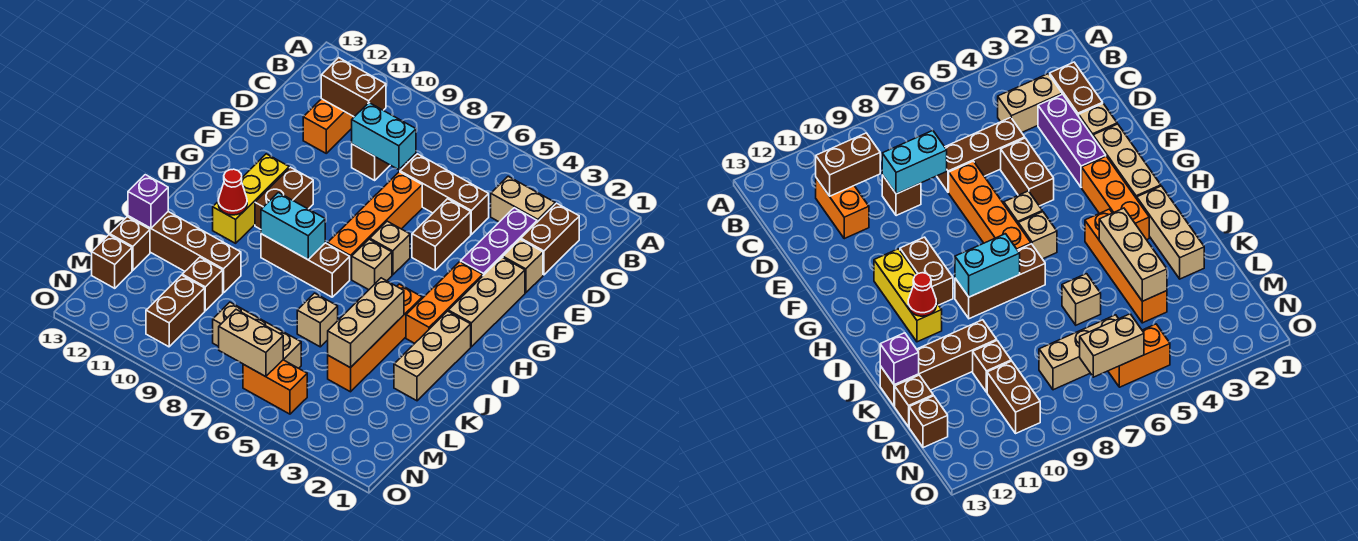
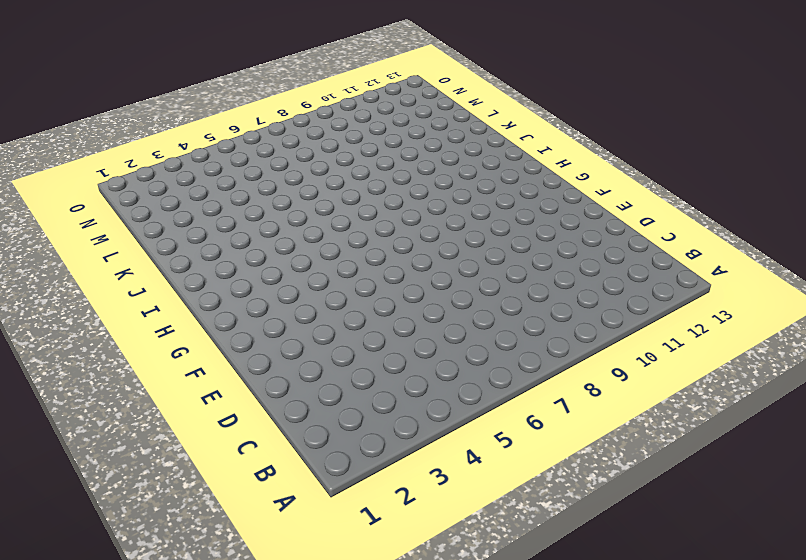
none -> brown 1x2 brick [521,203,579,275]
none -> tan 1x2 brick [491,176,555,222]
none -> orange 1x2 brick [303,99,354,153]
none -> purple 1x3 brick [461,208,537,275]

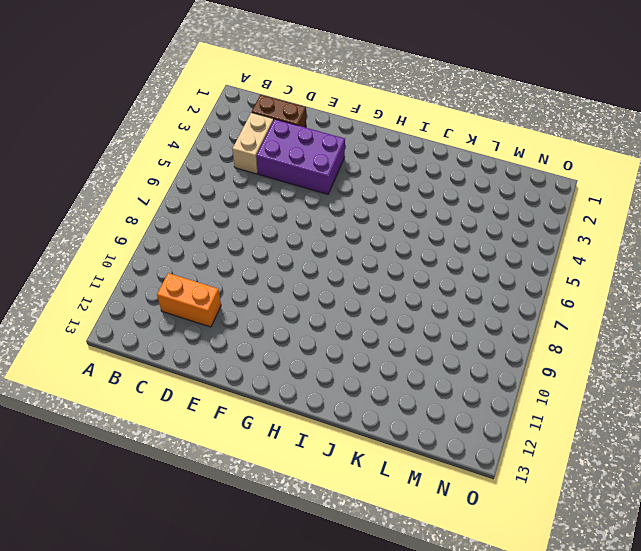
purple 2x3 brick [256,119,345,194] -> purple 1x3 brick [461,208,537,275]
none -> brown 1x3 brick [400,154,489,234]
none -> brown 1x1 brick [352,144,390,180]
none -> tan 1x1 brick [503,239,543,293]
none -> brown 1x2 brick [412,199,471,270]

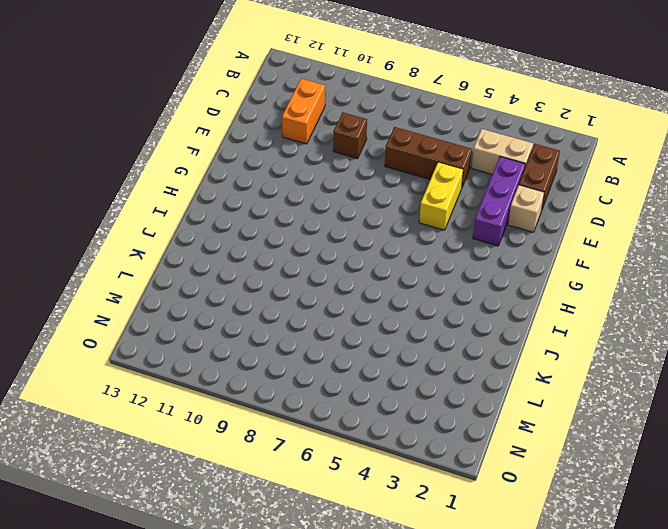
yellow 1x2 brick [419,162,463,230] -> brown 1x2 brick [412,199,471,270]
none -> orange 1x4 brick [328,172,422,279]
none -> tan 1x3 brick [448,257,525,347]
none -> orange 1x3 brick [406,262,483,343]
none -> tan 1x1 brick [370,221,410,275]

